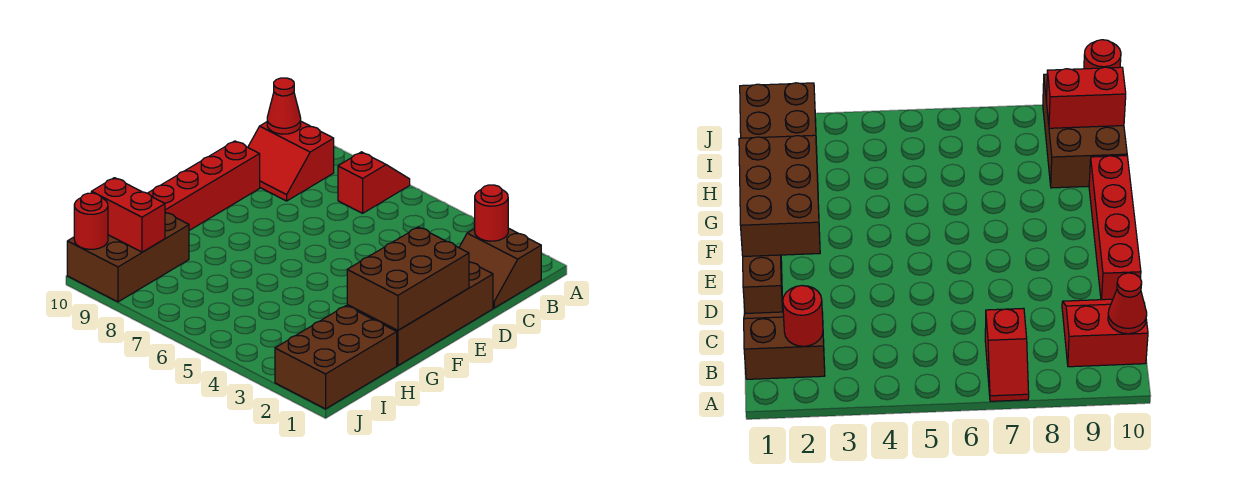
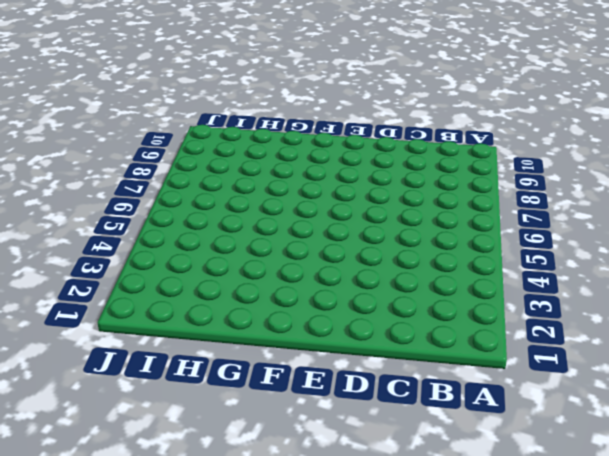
none -> red 1x2 slope [338,152,410,213]
none -> brown 2x2 slope [459,228,541,308]
none -> red 2x2 slope [248,122,334,201]

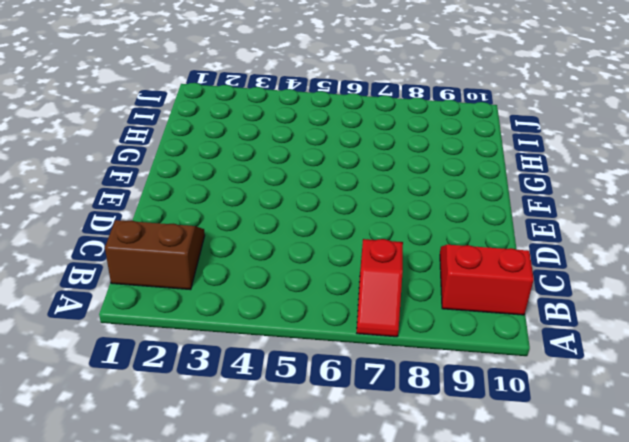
none -> brown 1x4 brick [373,262,493,366]
none -> red 1x4 brick [148,141,260,230]
none -> brown 2x3 brick [275,306,397,409]

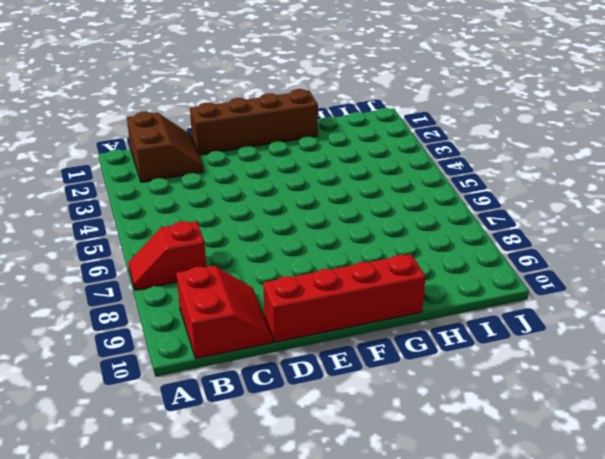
none -> brown 2x3 brick [275,306,397,409]
none -> brown 2x3 brick [67,212,189,302]
none -> red 1x1 round brick [475,185,508,241]

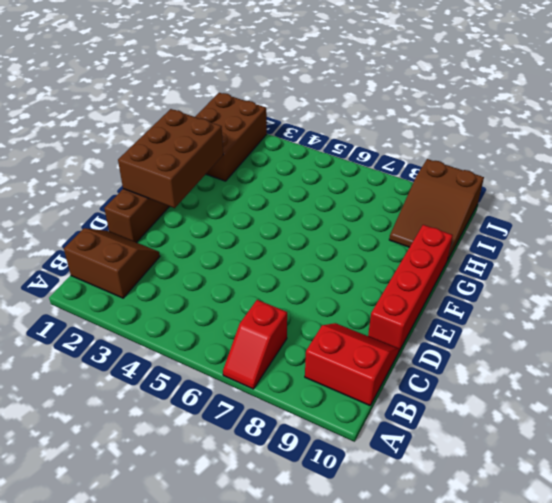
brown 2x3 slope [389,159,484,261] -> brown 2x3 brick [67,212,189,302]
none -> red 1x1 round brick [475,185,508,241]
none -> red 1x1 cone [267,78,301,134]
none -> red 1x2 brick [91,178,165,252]

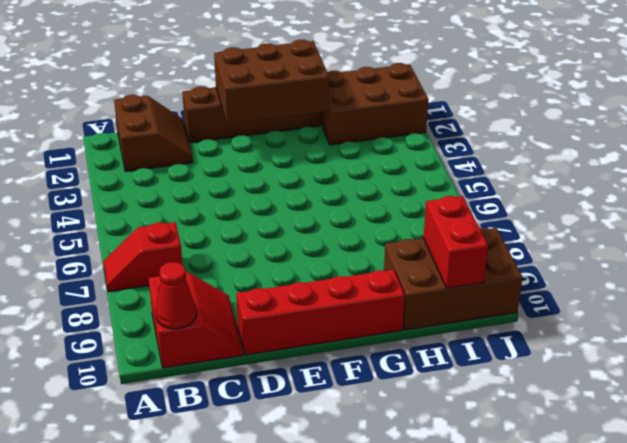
none -> red 1x1 round brick [475,185,508,241]
none -> red 1x1 round brick [74,193,108,249]

